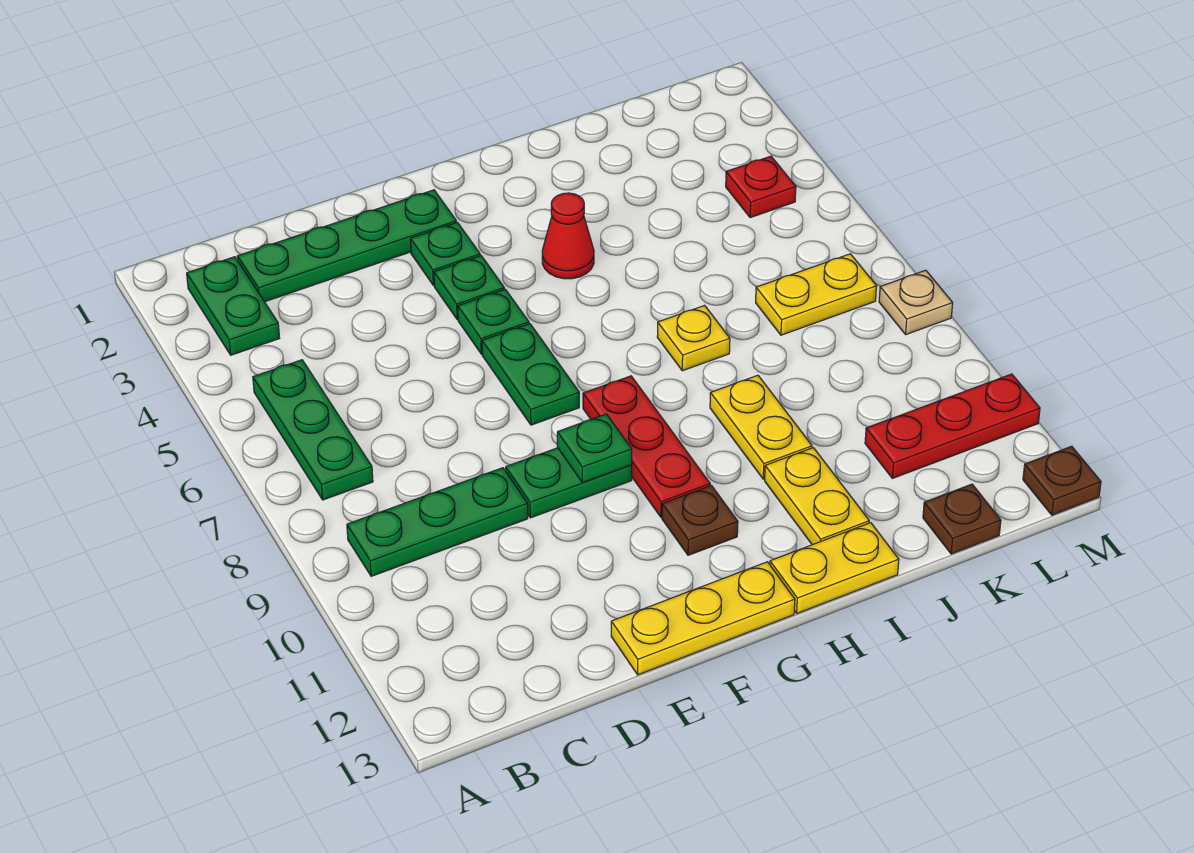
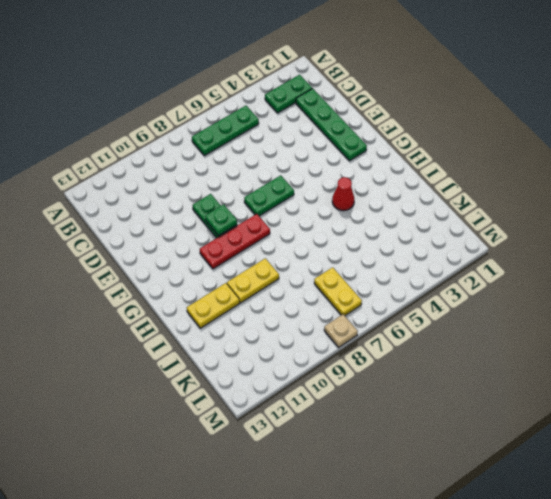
none -> green 1x3 plate [347,468,528,576]
none -> yellow 1x3 plate [611,562,795,675]
none -> green 1x1 plate [411,222,480,286]

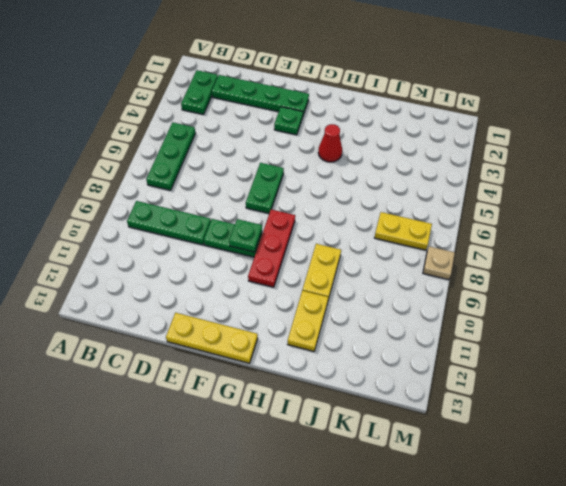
none -> green 1x1 plate [434,256,504,320]
none -> green 1x1 plate [458,289,529,354]
none -> brown 1x1 plate [662,485,738,555]

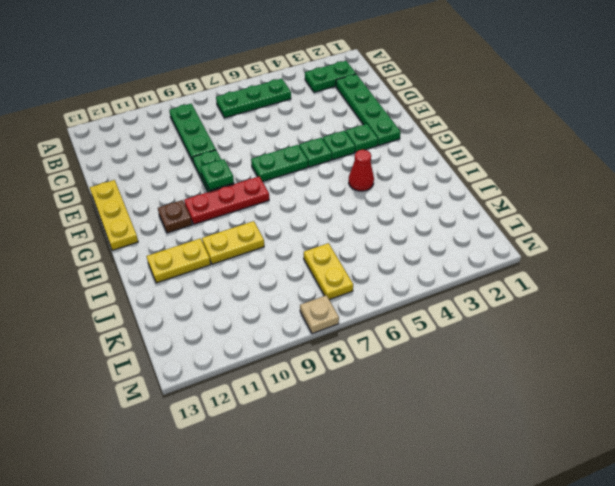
none -> yellow 1x2 plate [770,523,899,613]
none -> yellow 1x1 plate [657,305,730,371]
none -> red 1x3 plate [865,374,1040,478]

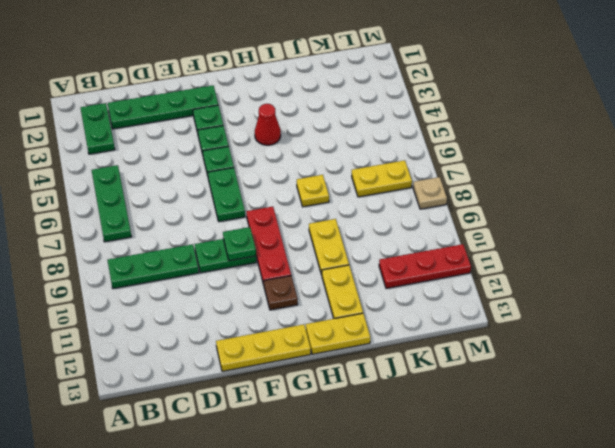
none -> brown 1x1 plate [923,484,1001,554]
none -> red 1x1 plate [726,156,796,218]
none -> brown 1x1 plate [1023,446,1101,515]

